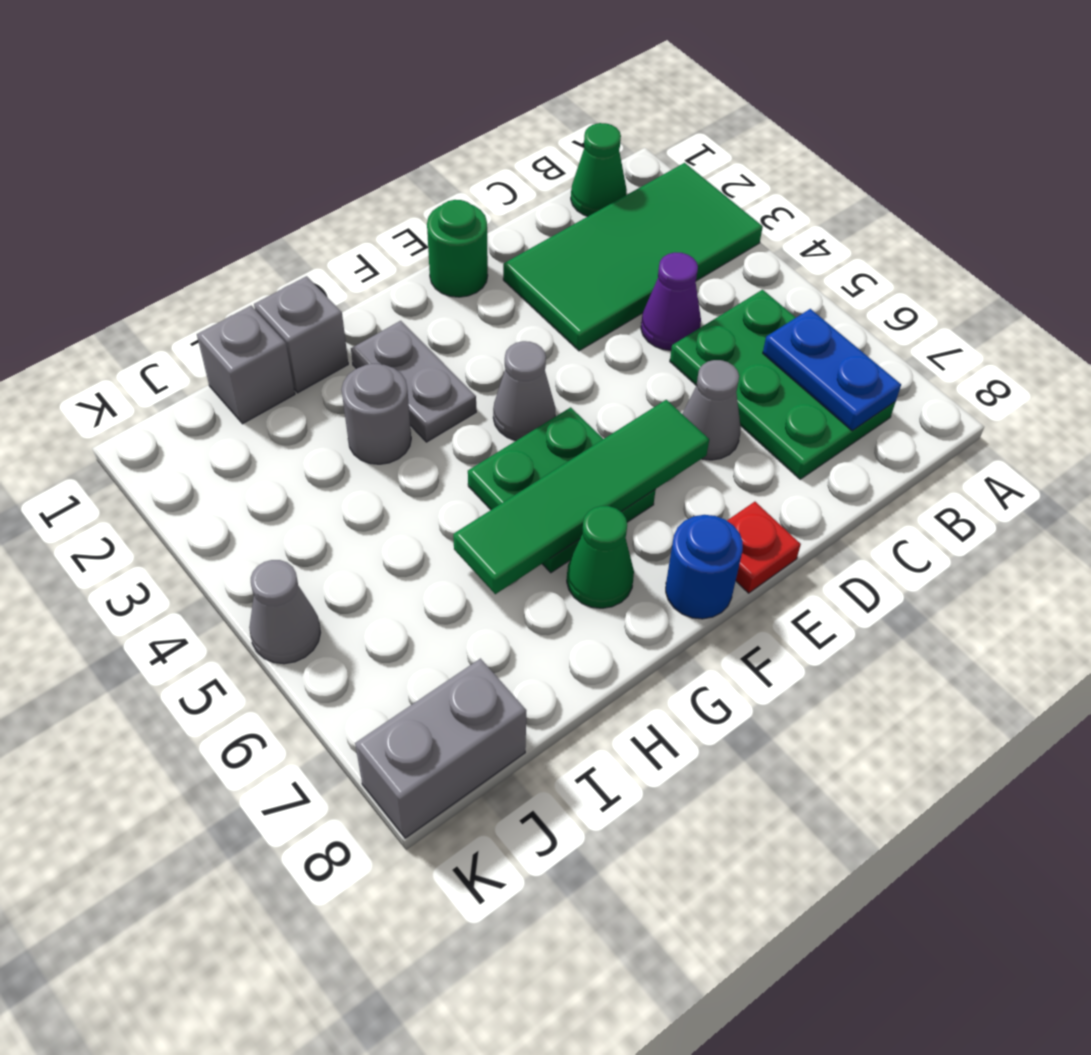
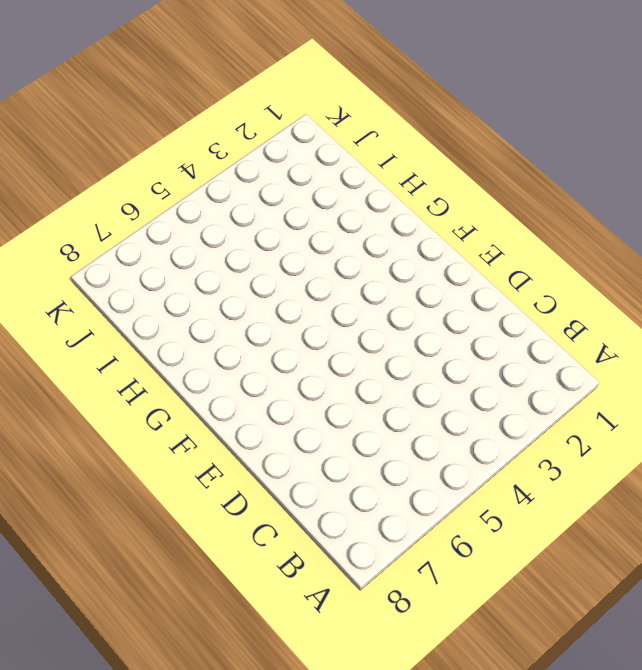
none -> green 2x4 tile [503,163,763,351]
none -> green 1x1 cone [571,123,627,216]
none -> green 2x3 plate [670,290,895,479]

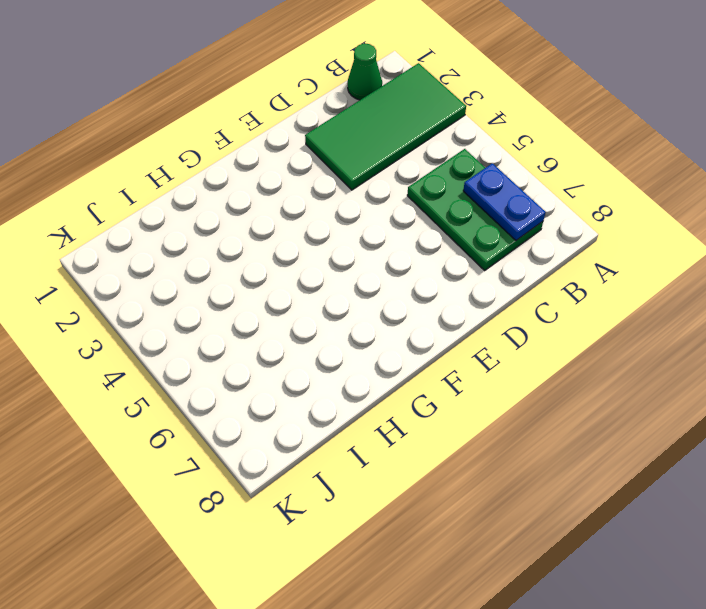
none -> purple 1x1 cone [641,253,701,350]
none -> grey 1x1 cone [682,360,741,460]
none -> green 1x1 round brick [427,200,488,297]

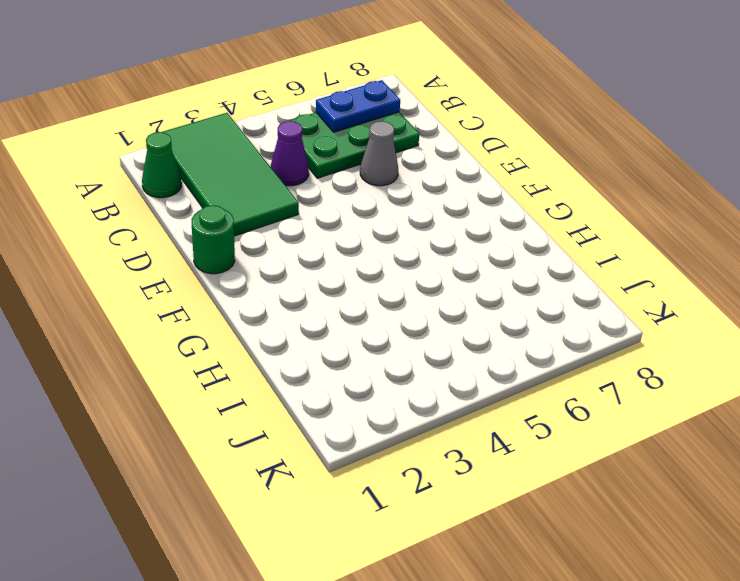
none -> red 1x1 plate [727,502,801,593]
none -> grey 1x1 cone [493,341,556,441]
none -> green 2x2 plate [468,407,656,573]

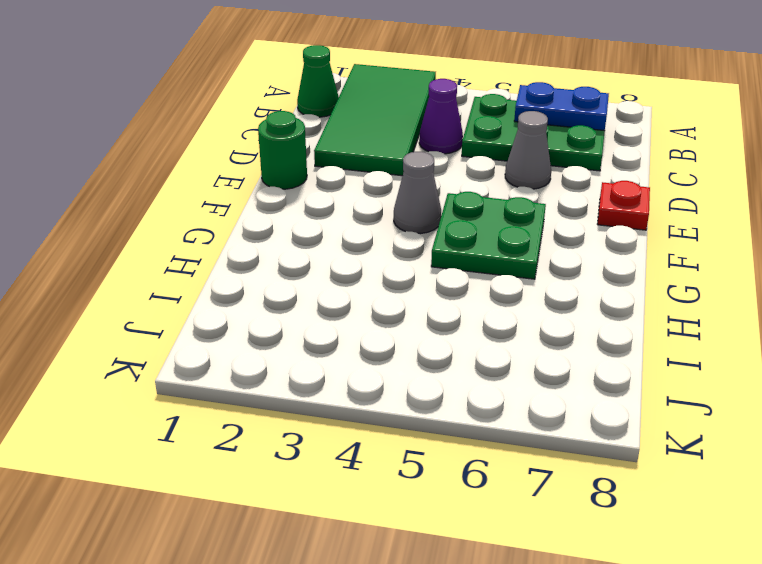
none -> blue 1x1 round brick [666,515,743,619]
none -> grey 1x2 plate [351,321,476,442]
none -> green 1x1 cone [567,506,634,608]

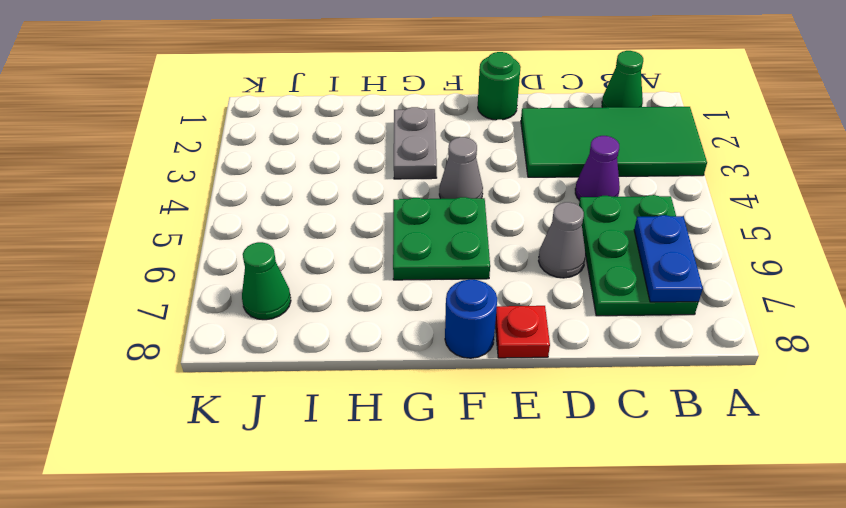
green 1x1 cone [242,242,291,320] -> green 1x1 cone moved to [567,506,634,608]
none -> grey 1x1 brick [254,276,348,393]
none -> grey 1x1 round brick [342,364,411,464]
none -> grey 1x1 brick [197,306,295,424]

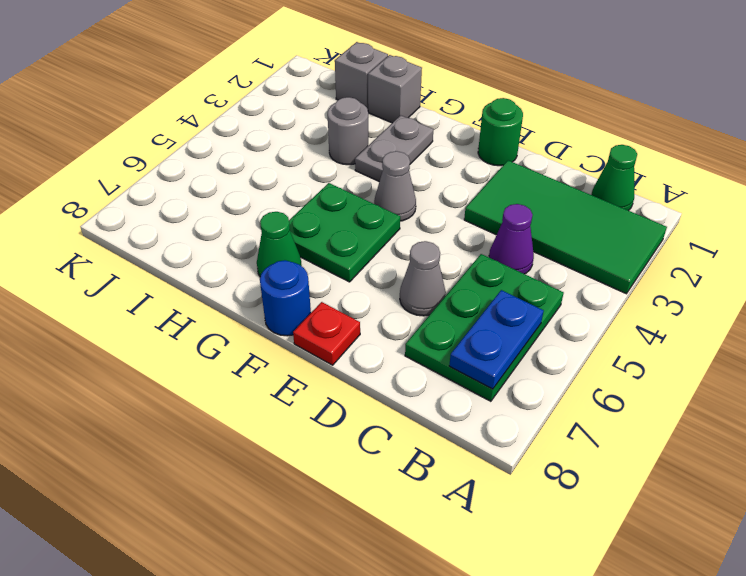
none -> grey 1x2 brick [355,659,526,838]
none -> grey 1x1 cone [249,560,321,664]
none -> green 1x4 tile [453,400,709,594]

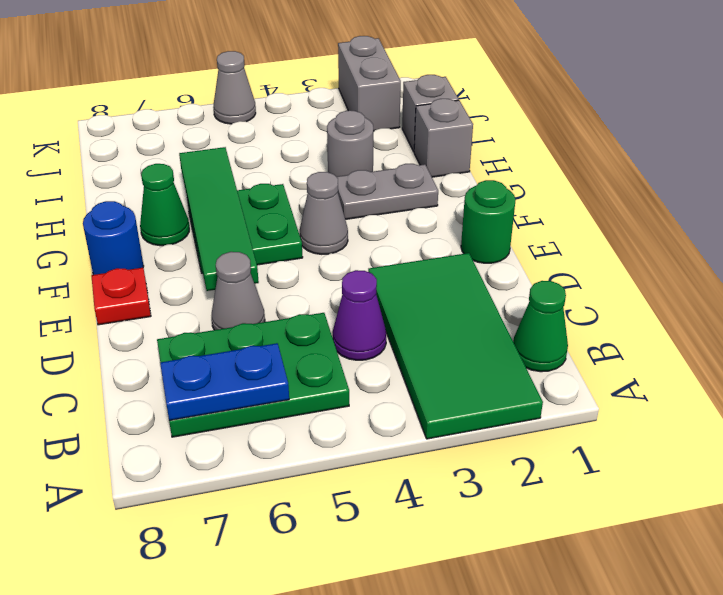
grey 1x2 brick [338,36,401,131] -> grey 1x2 brick moved to [355,659,526,838]

